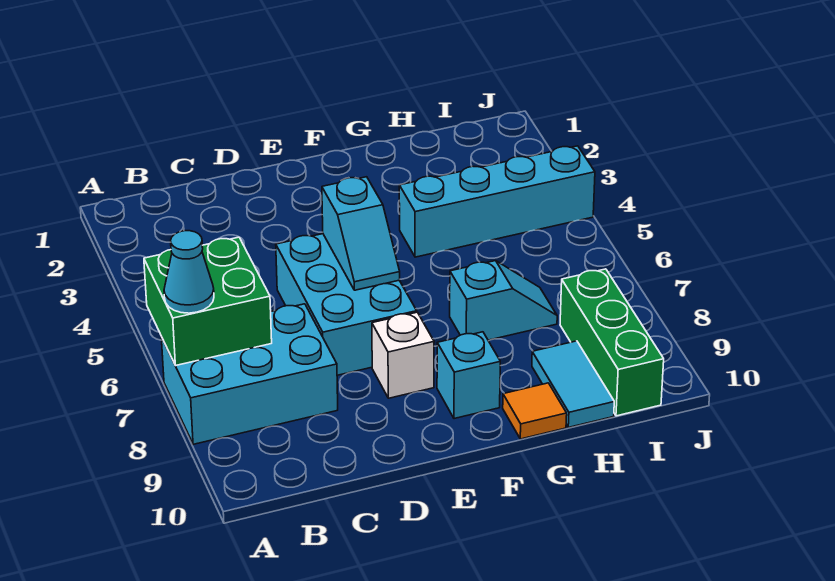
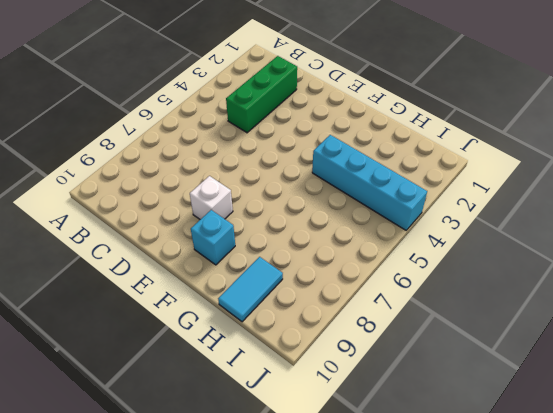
green 1x3 brick [226,56,297,133] -> green 1x3 brick moved to [560,269,664,416]
none -> cyan 2x3 brick [161,304,338,444]
none -> cyan 2x3 brick [276,234,417,375]
none -> cyan 1x2 slope [450,261,557,340]

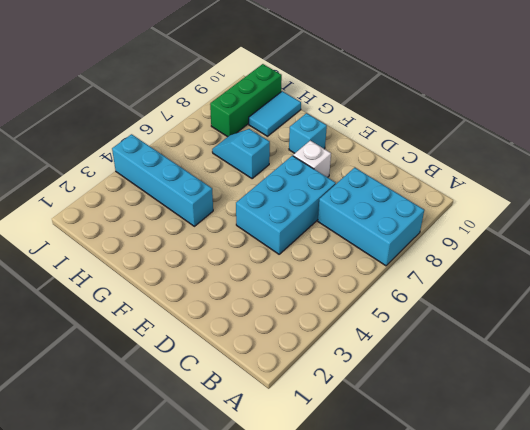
none -> orange 1x1 tile [503,383,567,439]
none -> green 2x2 brick [144,237,272,366]
none -> cyan 1x2 slope [322,177,400,290]

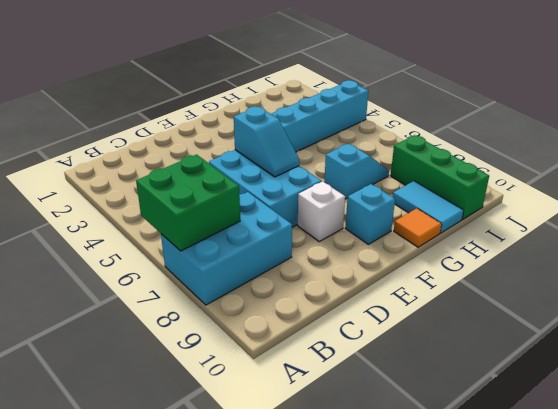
none -> cyan 1x1 cone [164,231,214,313]

